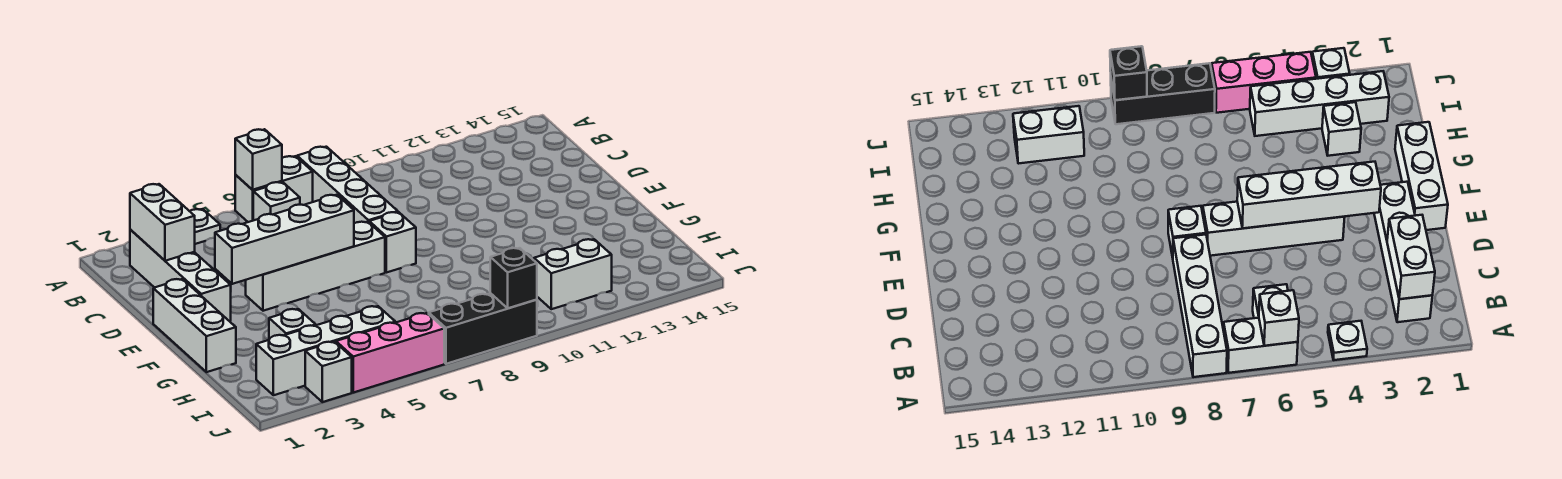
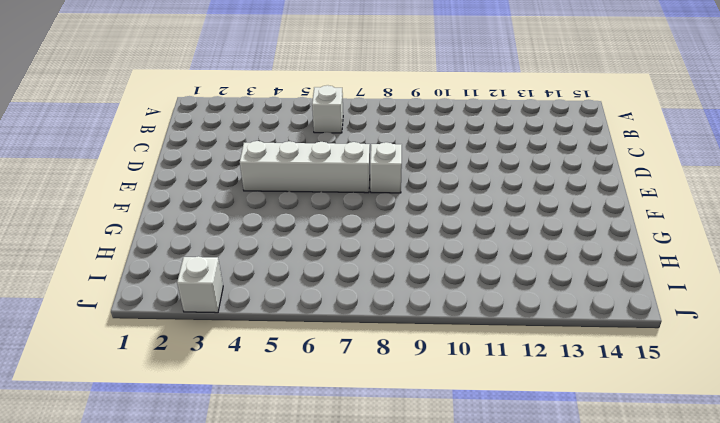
none -> white 1x1 plate [190,209,220,244]
none -> white 1x2 brick [235,156,313,222]
none -> white 1x4 brick [297,147,398,223]

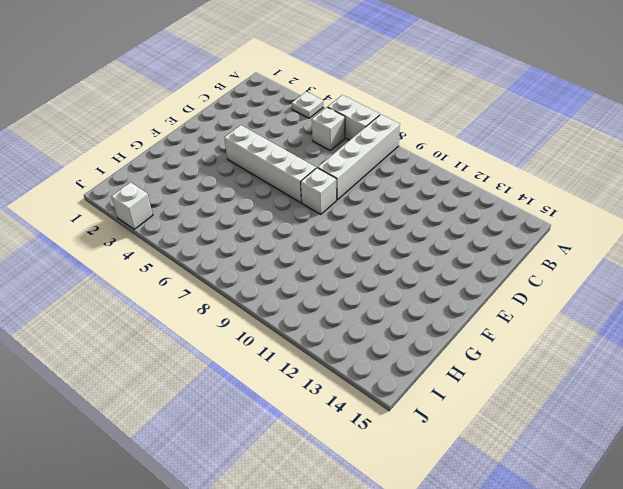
none -> white 1x4 brick [130,229,231,321]
none -> white 1x3 brick [153,279,236,372]
none -> white 1x1 brick [269,309,316,339]

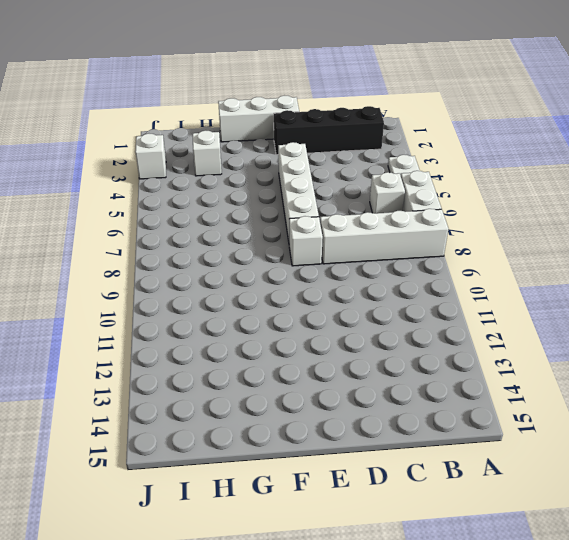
black 1x4 brick [274,106,384,155] -> white 1x4 brick [130,229,231,321]
none -> white 1x4 brick [256,306,395,395]
none -> white 1x2 brick [534,239,612,309]
none -> pink 1x3 brick [336,313,444,393]

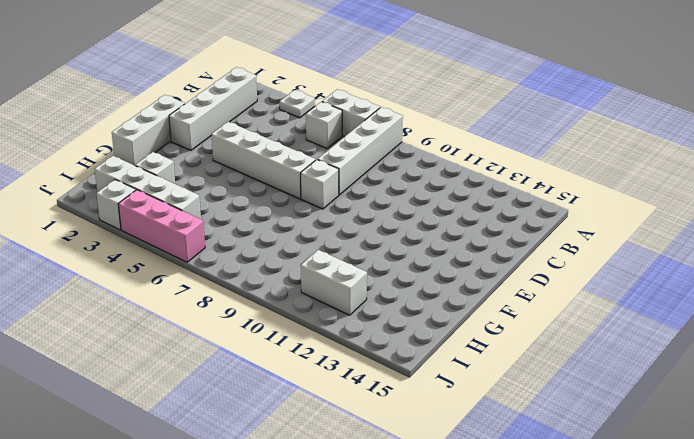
none -> black 1x3 brick [429,293,537,364]
none -> white 1x1 brick [235,129,282,190]
none -> white 1x2 brick [130,184,195,261]

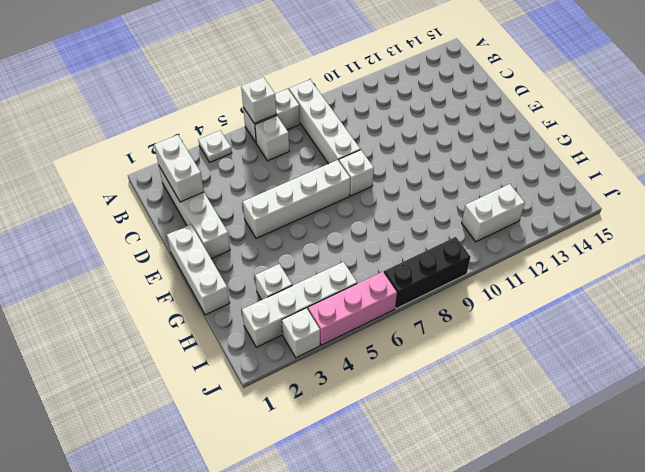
none -> white 1x4 brick [215,195,354,284]
none -> black 1x1 brick [490,248,537,308]

